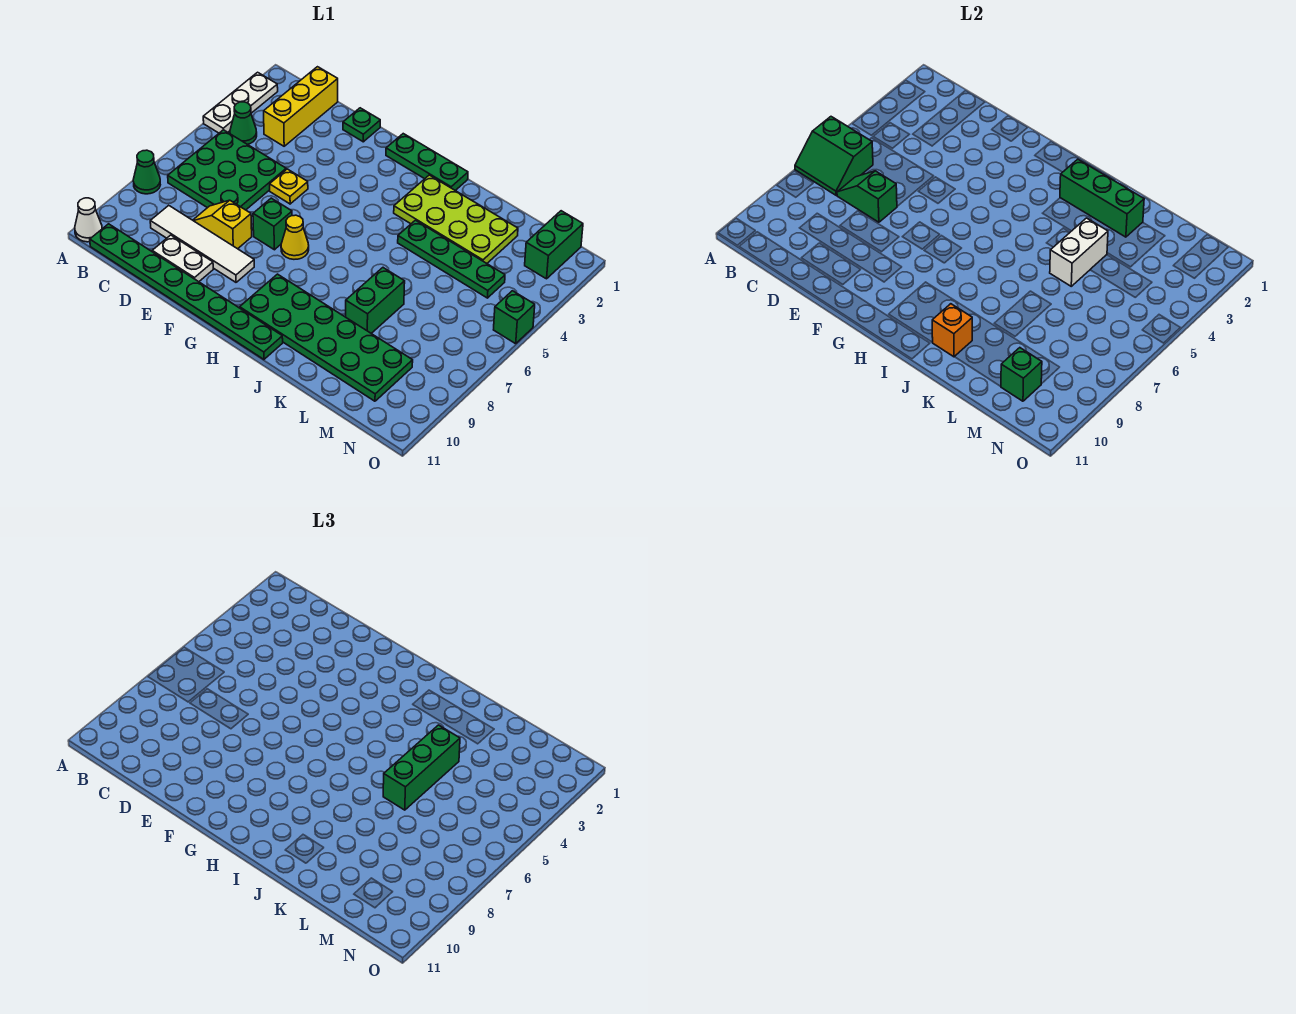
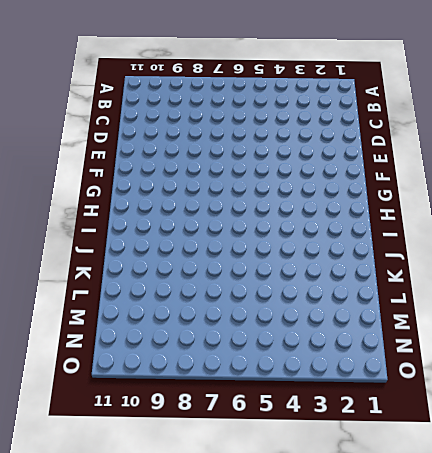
none -> white 1x3 plate [203,72,278,133]
none -> green 1x1 cone [133,150,160,194]
none -> white 1x1 cone [75,198,102,242]

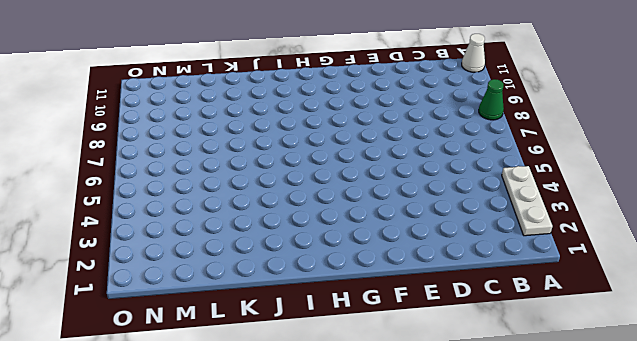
none -> green 1x1 cone [230,102,257,144]
none -> green 3x3 plate [168,130,286,210]
none -> green 1x8 plate [90,224,283,359]

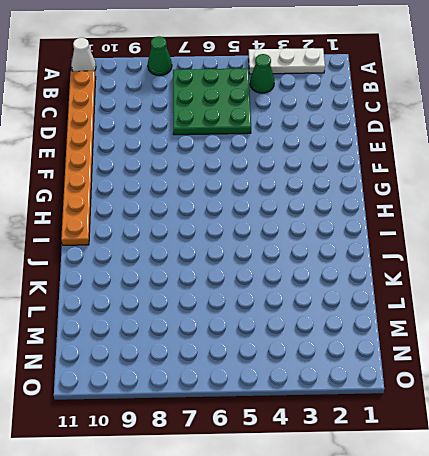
orange 1x8 plate [61,71,96,245] -> green 1x8 plate [90,224,283,359]
none -> yellow 1x3 brick [264,67,338,146]
none -> white 1x4 tile [150,205,254,282]
none -> yellow 1x2 slope [193,200,252,249]

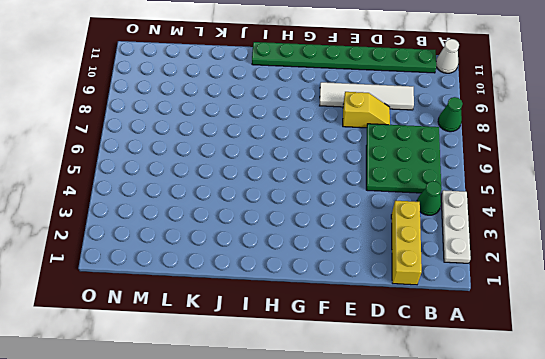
none -> white 1x2 plate [152,235,213,282]
none -> green 1x1 plate [343,108,380,142]
none -> yellow 1x1 plate [270,169,308,204]

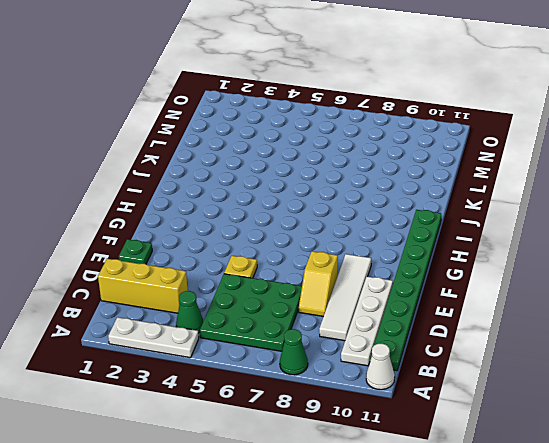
white 1x4 plate [341,276,393,366] -> white 1x2 plate [152,235,213,282]
none -> green 1x1 brick [253,198,292,250]
none -> green 1x3 plate [386,134,468,191]
none -> yellow 1x1 cone [281,215,309,259]

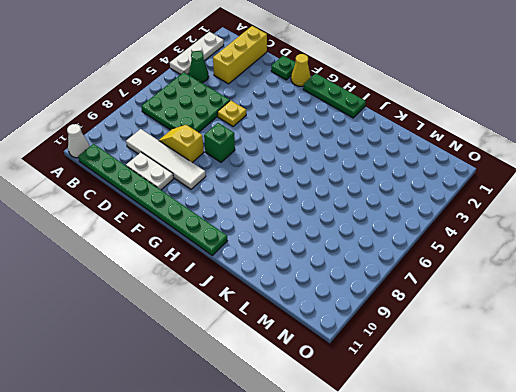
yellow 1x1 cone [291,54,311,86] -> yellow 1x1 cone moved to [281,215,309,259]
none -> green 1x1 cone [133,150,160,194]
none -> green 2x6 plate [240,274,413,401]
none -> lime 2x4 plate [394,175,518,263]

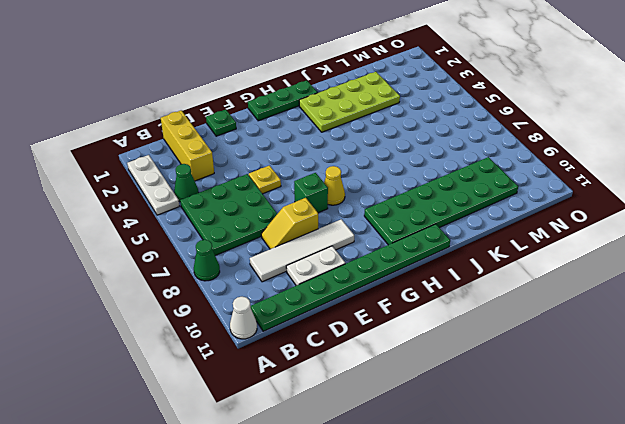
none -> green 1x4 plate [398,220,505,298]
none -> green 1x2 brick [346,268,405,333]
none -> green 1x2 brick [525,211,583,279]

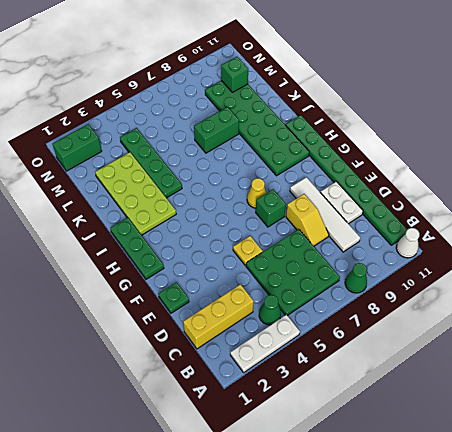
none -> green 1x1 brick [494,291,535,344]
none -> green 2x2 slope [795,117,873,195]
none -> green 1x2 slope [837,171,897,222]

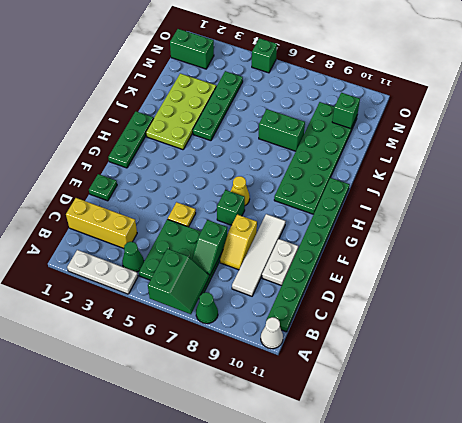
none -> green 1x3 brick [1060,159,1144,237]
none -> orange 1x1 brick [932,304,972,357]
none -> white 1x2 brick [1050,218,1108,286]

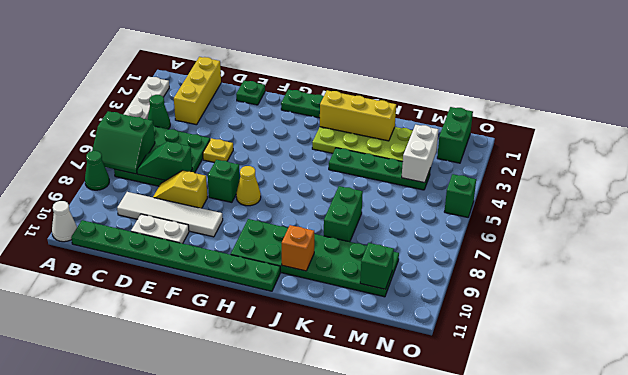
yellow 1x3 brick [320,90,396,141] -> green 1x3 brick [1060,159,1144,237]
white 1x2 brick [402,125,439,183] -> white 1x2 brick moved to [1050,218,1108,286]
none -> green 1x3 brick [383,725,460,810]

